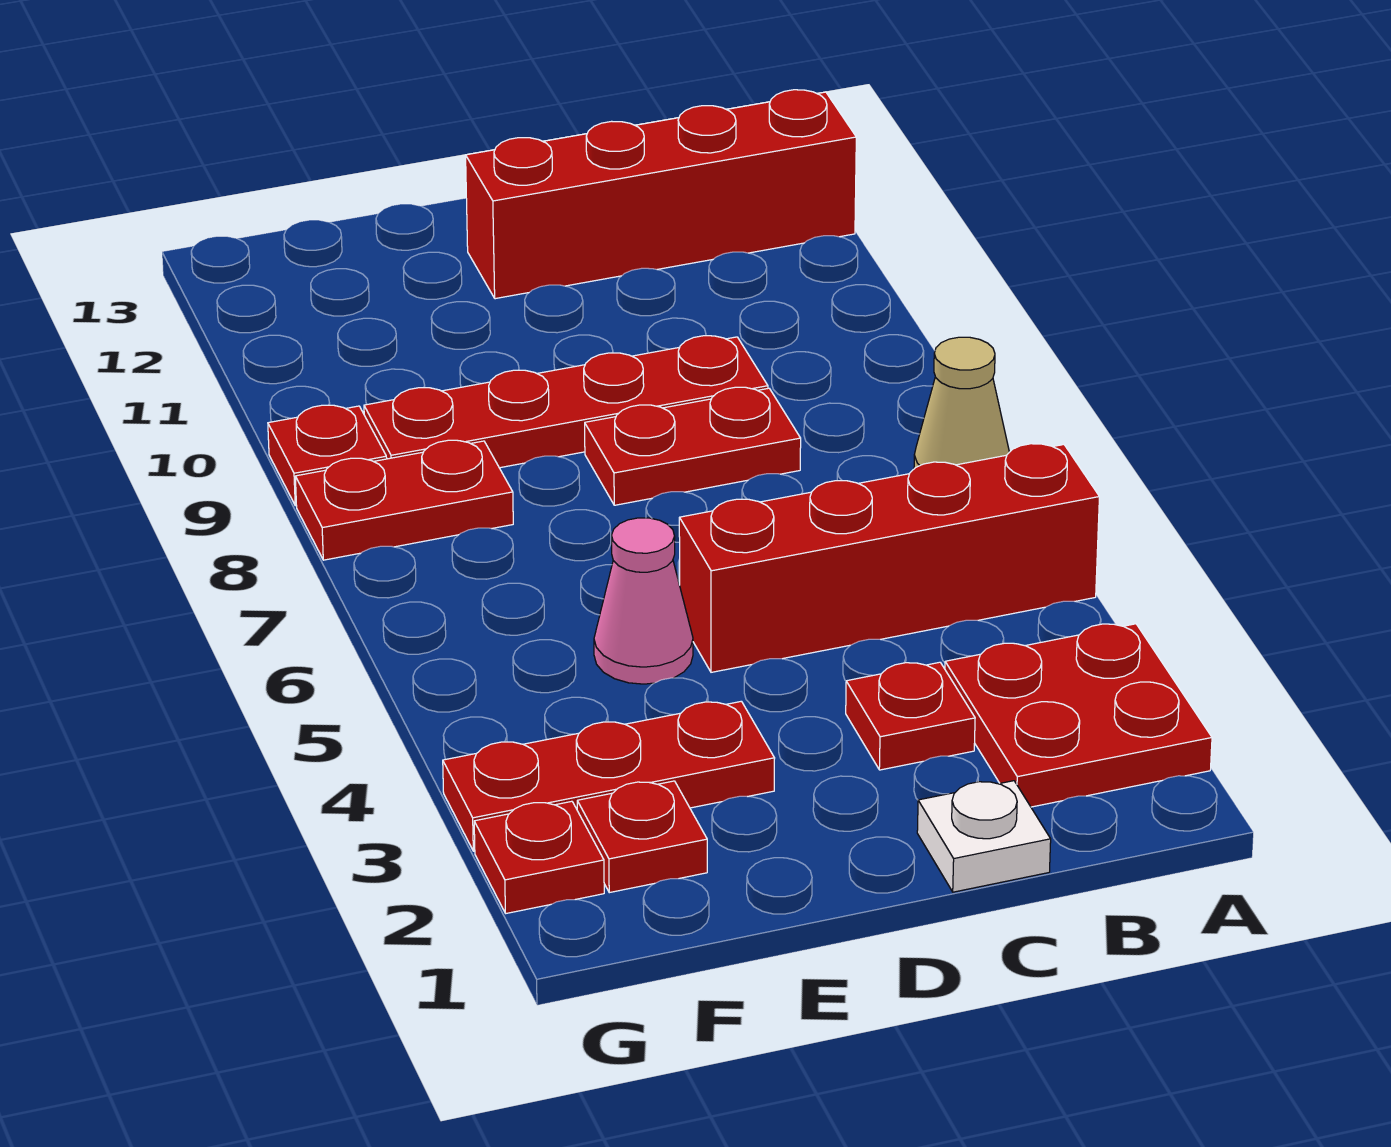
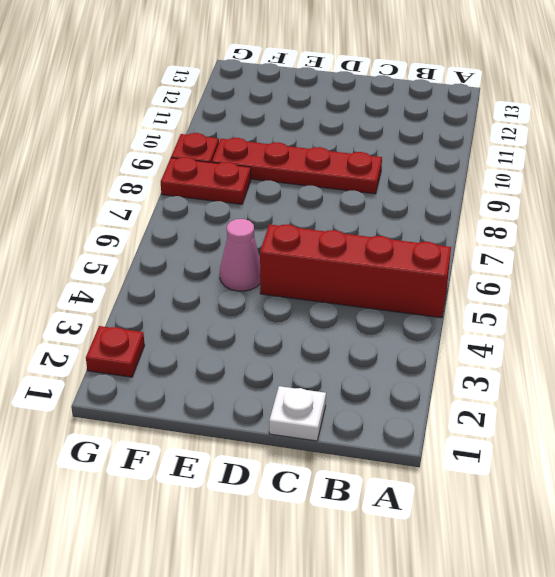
none -> red 2x2 plate [945,624,1212,807]
none -> tan 1x1 cone [914,337,1009,469]
none -> red 1x4 brick [466,90,856,299]

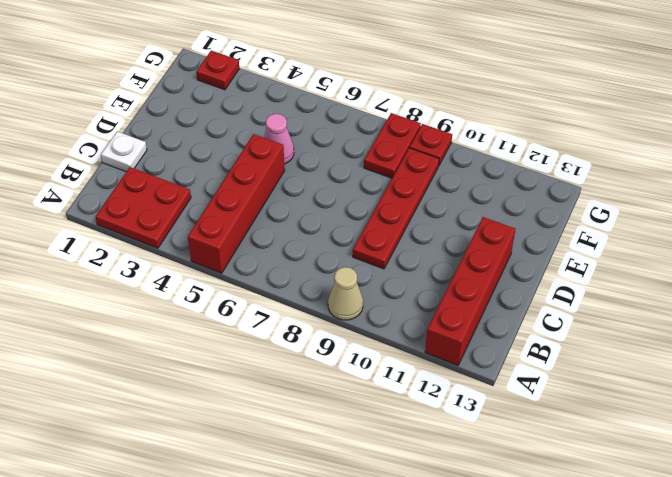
tan 1x1 cone [328,267,363,320] -> tan 1x1 cone moved to [914,337,1009,469]
none -> red 1x1 plate [846,662,975,770]
none -> red 1x2 plate [585,387,801,505]
none -> red 1x3 plate [443,701,775,851]

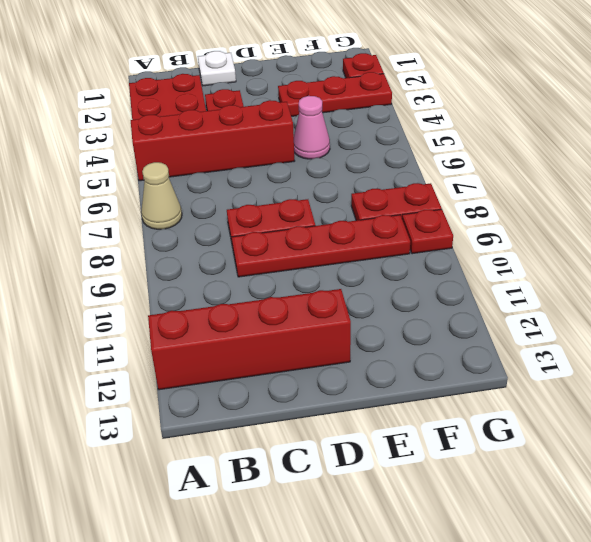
none -> red 1x1 plate [577,781,707,893]

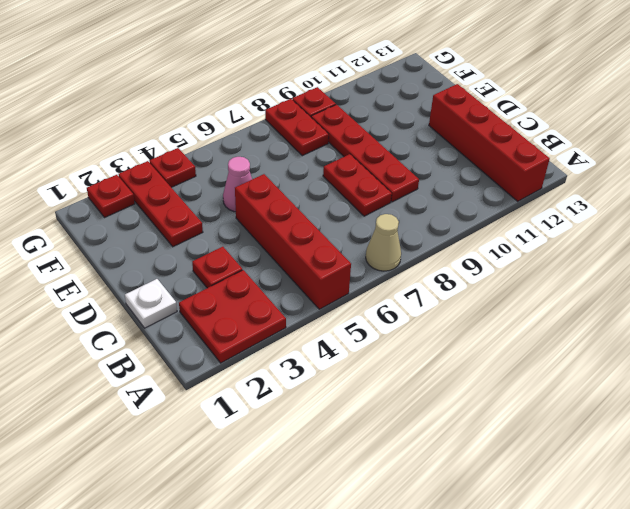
red 1x1 plate [150,148,196,187] -> red 1x1 plate moved to [577,781,707,893]

